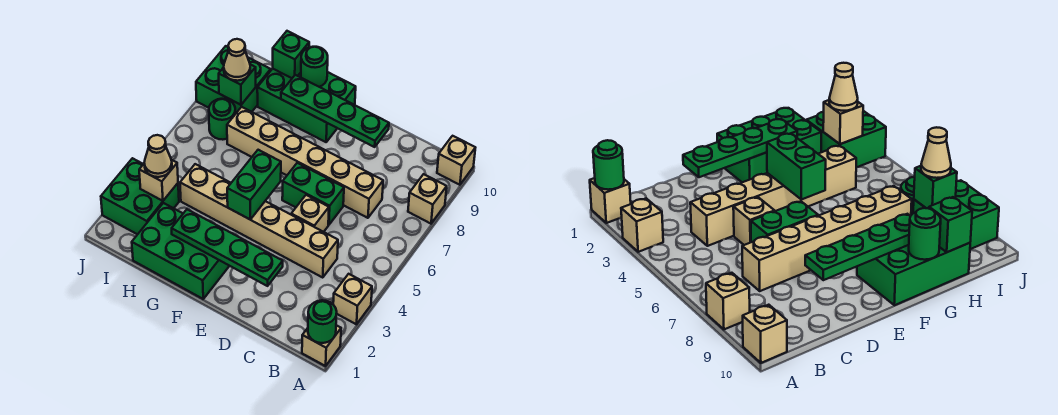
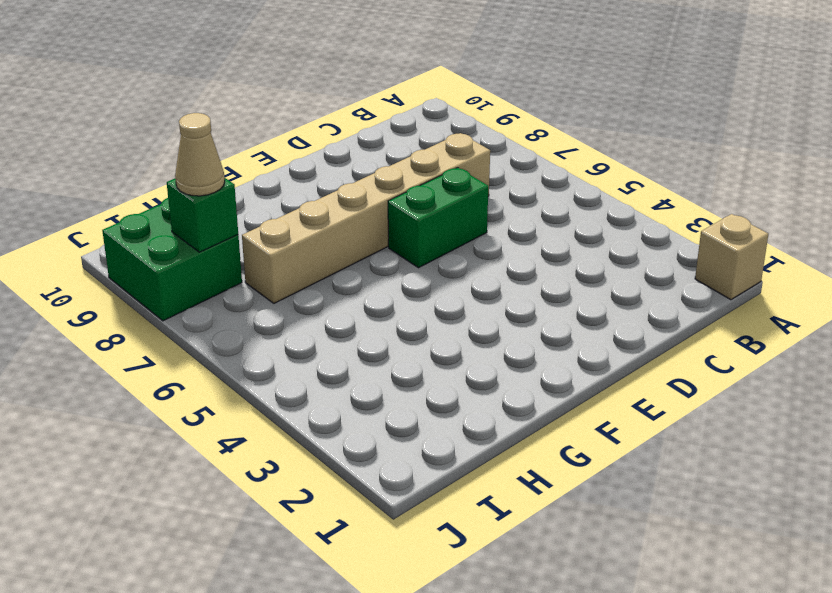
none -> tan 1x1 brick [333,274,372,324]
none -> tan 1x1 brick [408,174,447,224]
none -> tan 1x1 brick [437,136,475,185]

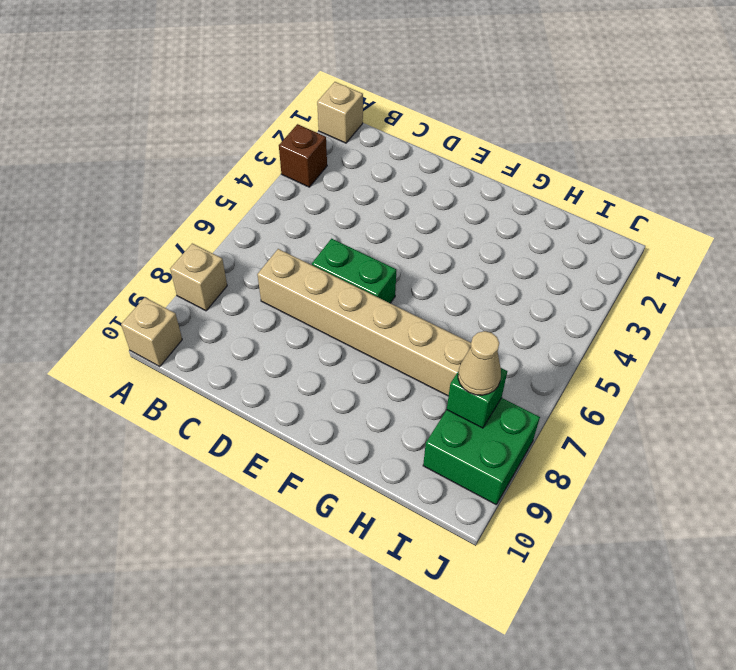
brown 1x1 brick [279,124,327,187] -> tan 1x1 brick [333,274,372,324]
none -> tan 1x6 brick [180,164,338,278]
none -> tan 1x1 brick [291,195,329,232]
none -> green 2x3 brick [132,203,229,299]

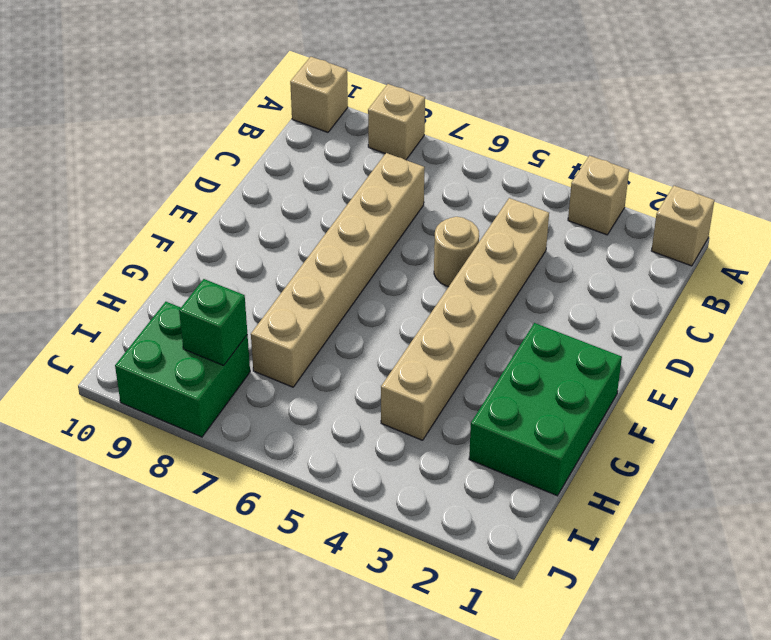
tan 1x1 round brick [434,217,479,287] -> tan 1x1 brick [291,195,329,232]
none -> green 1x2 brick [282,163,344,225]
none -> green 2x3 brick [257,69,356,142]
none -> green 2x2 brick [101,158,179,234]

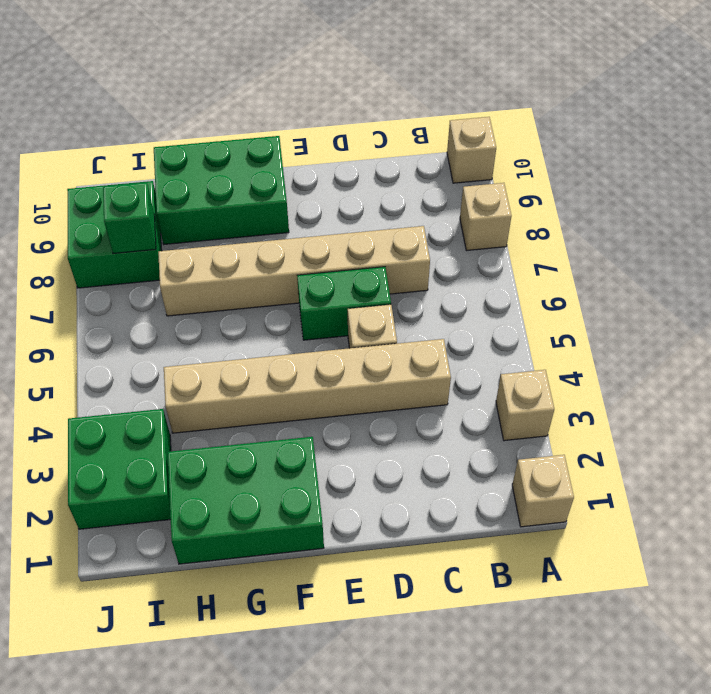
none -> green 1x1 round brick [209,99,235,140]
none -> green 1x1 round brick [308,300,337,343]
none -> green 1x4 plate [172,209,283,286]

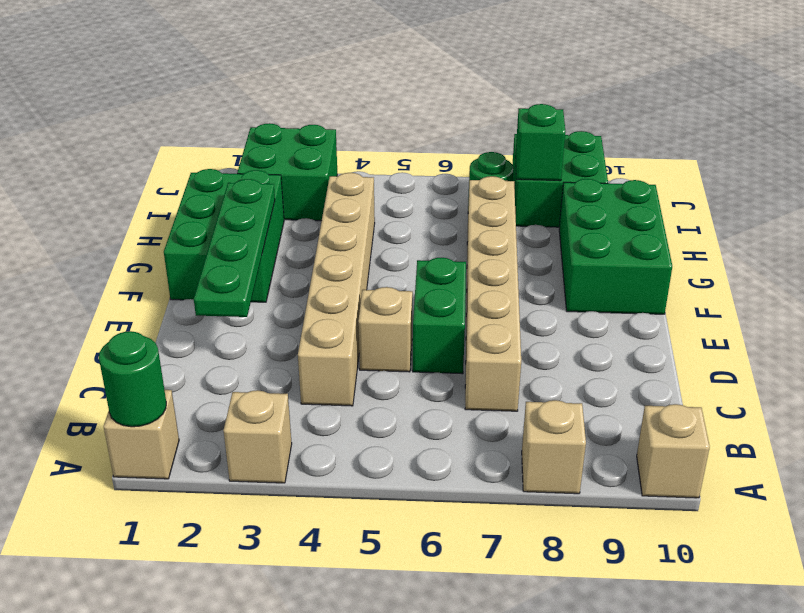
none -> green 1x4 plate [281,75,389,147]
none -> green 1x2 brick [227,150,281,220]
none -> green 1x1 round brick [301,47,328,87]

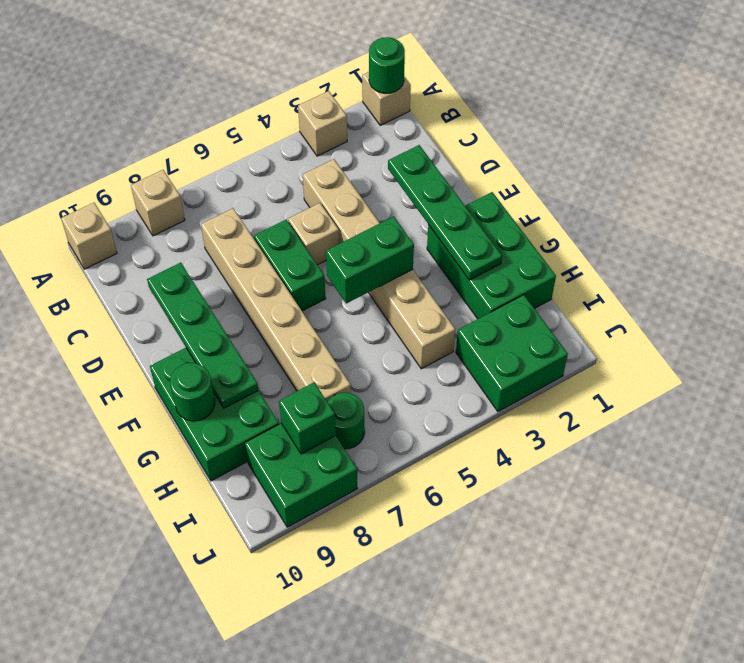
none -> green 1x1 brick [273,31,309,78]
none -> tan 1x1 brick [139,160,178,201]
none -> tan 1x1 cone [144,135,172,177]

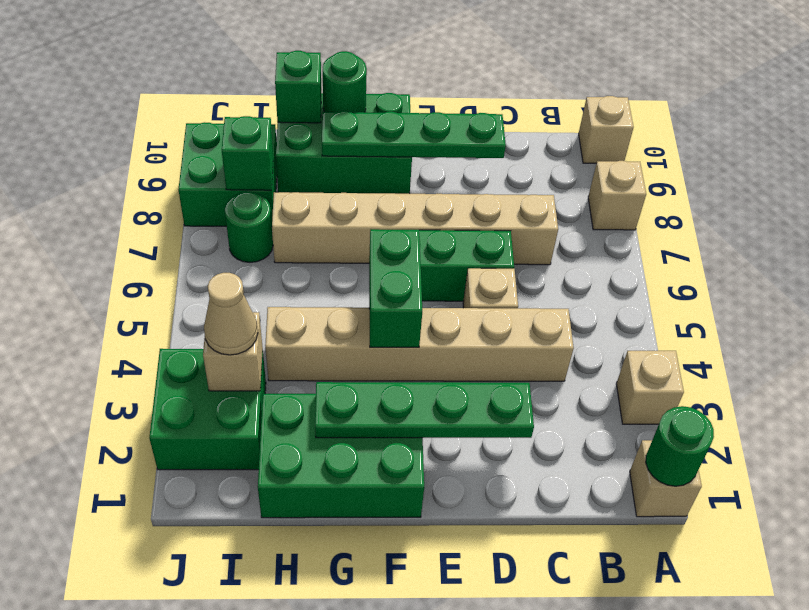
none -> tan 1x1 cone [224,39,250,81]

